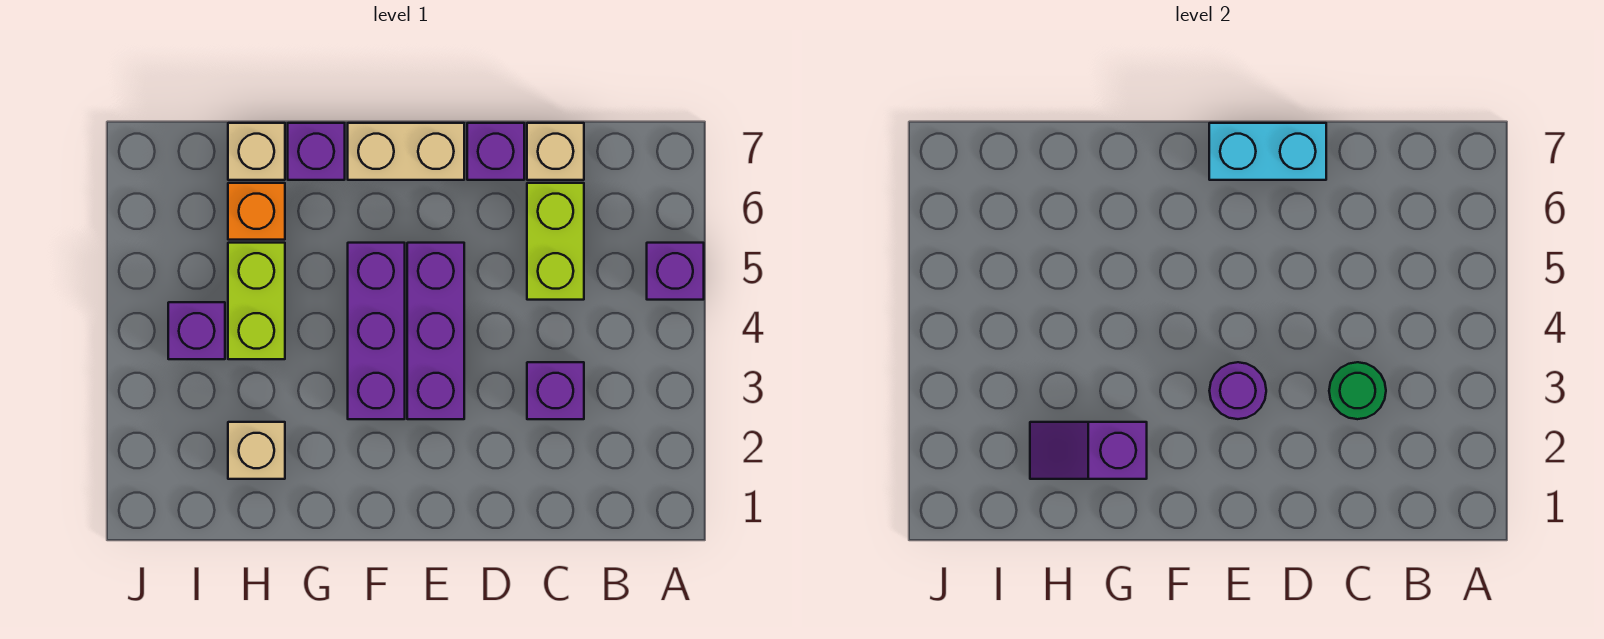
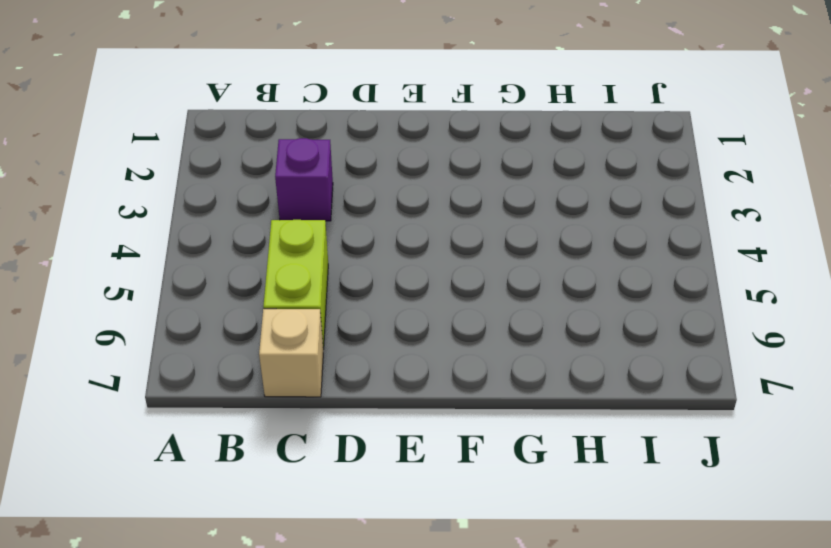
none -> purple 1x1 brick [647,243,704,300]
none -> purple 1x1 brick [467,123,524,180]
none -> purple 1x3 brick [407,243,464,419]

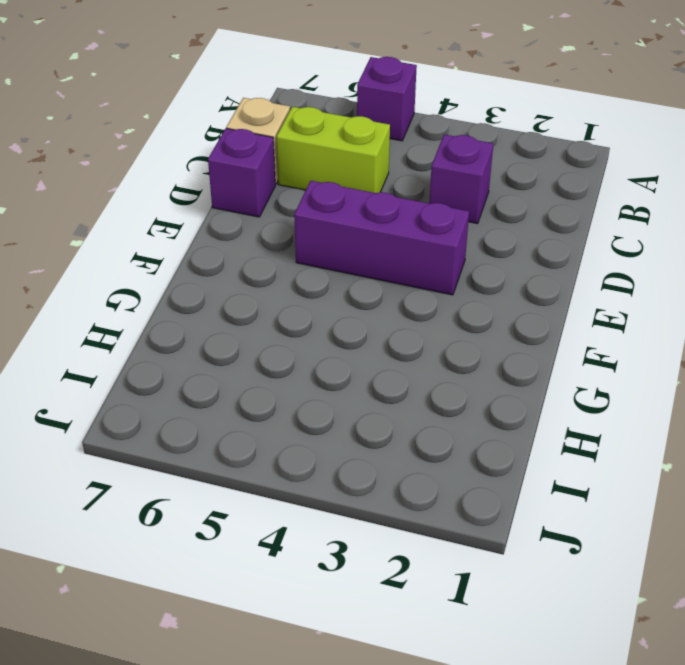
none -> tan 1x2 brick [348,123,464,180]
none -> purple 1x3 brick [348,243,405,419]
none -> purple 1x1 brick [288,123,345,180]

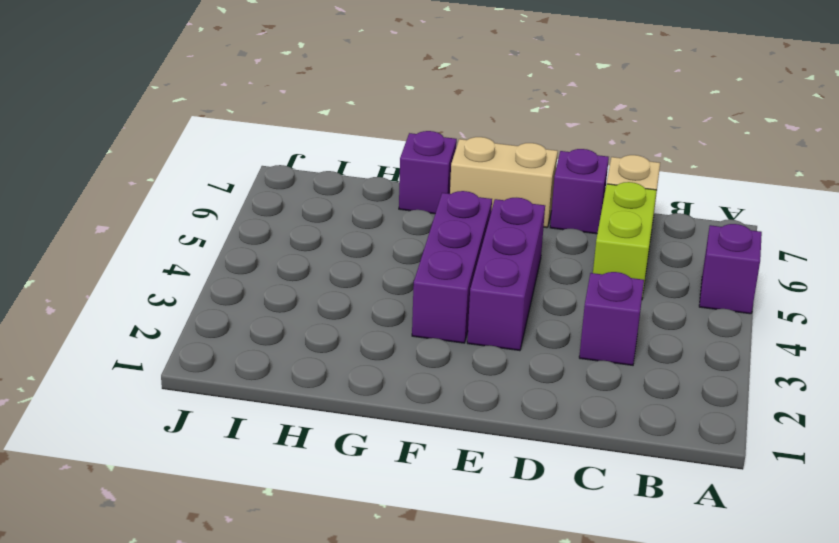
none -> tan 1x1 brick [228,422,285,479]
none -> lime 1x2 brick [228,243,285,359]
none -> orange 1x1 brick [228,183,285,240]

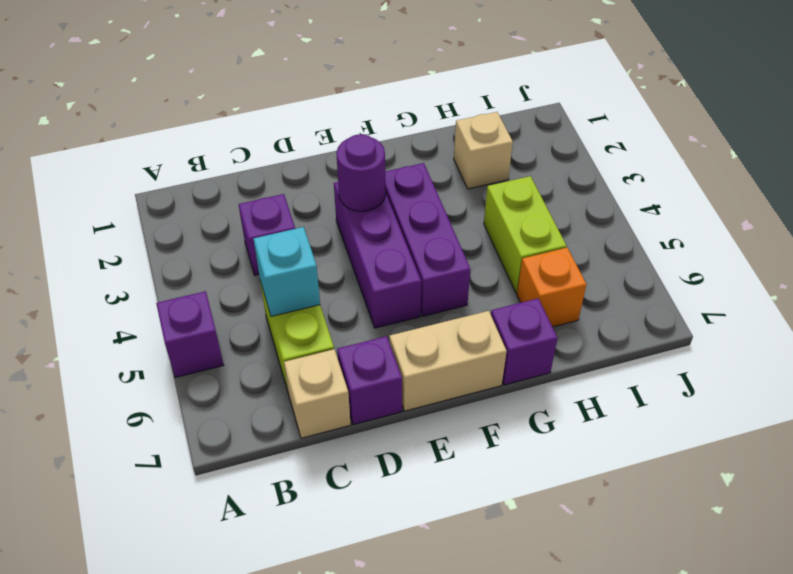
cyan 1x1 brick [254,227,320,316] -> none
none -> tan 1x1 brick [228,123,285,180]
none -> purple 1x1 brick [168,302,225,359]
none -> green 1x1 round brick [1329,362,1386,419]

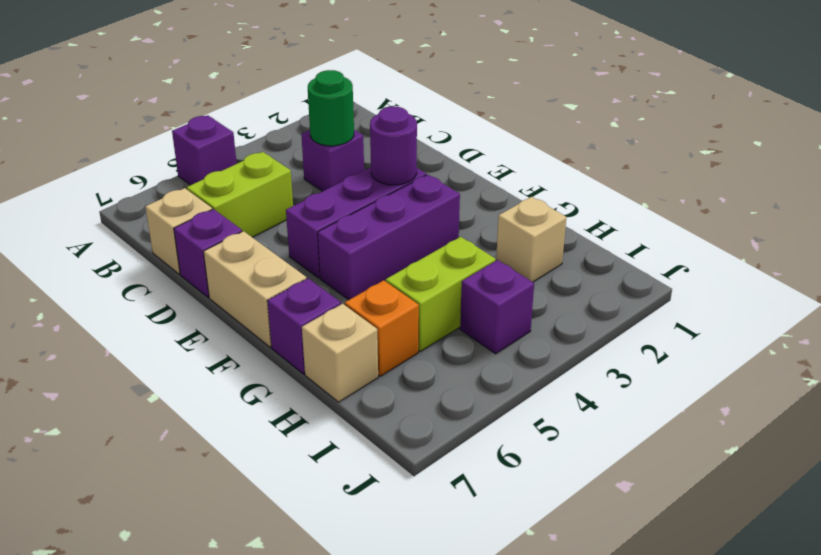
none -> cyan 1x2 brick [1209,123,1326,180]
none -> purple 1x2 slope [1030,422,1147,479]

